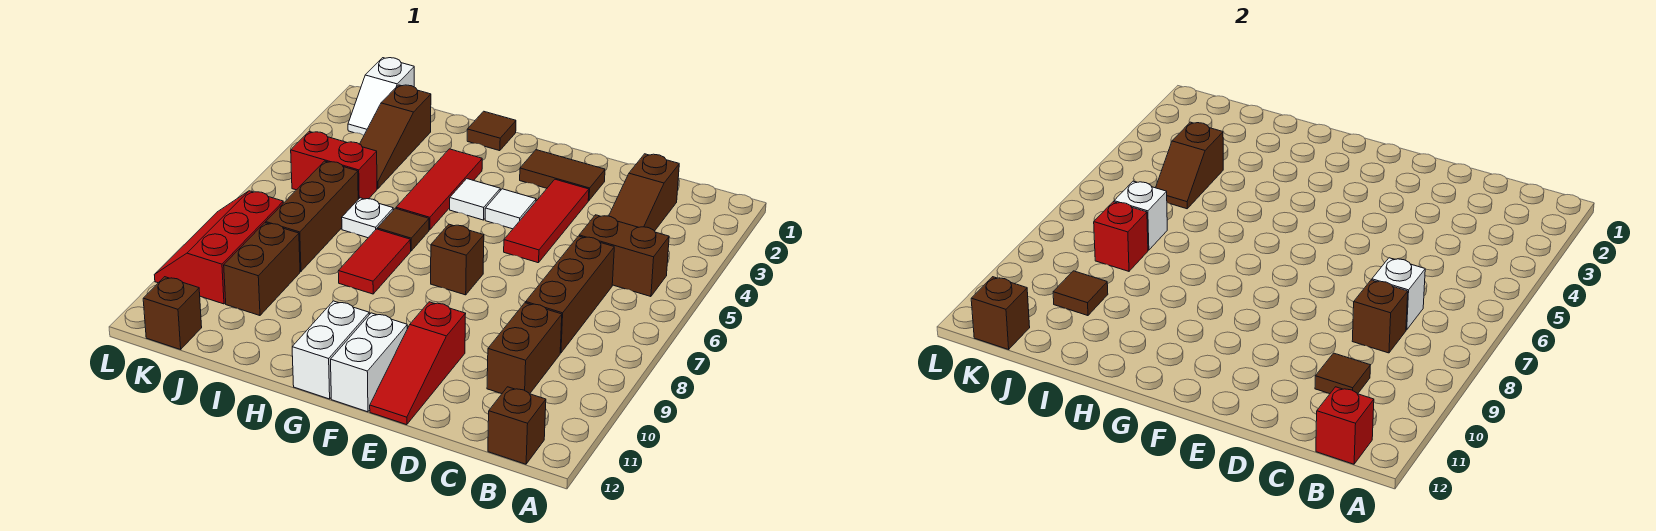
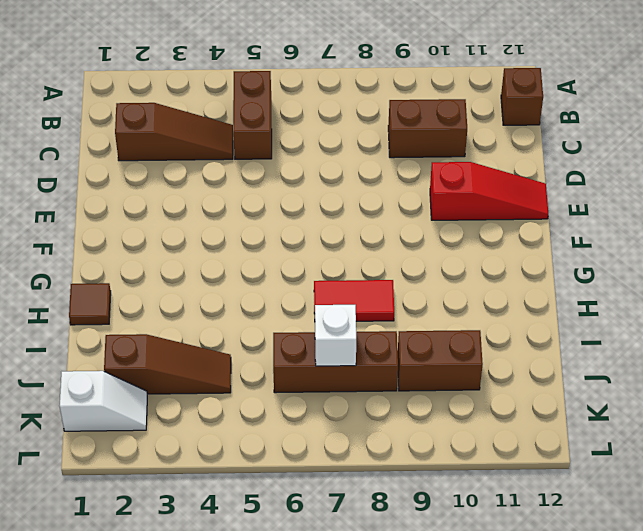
none -> brown 1x3 brick [526,236,614,353]
none -> brown 1x2 tile [520,150,605,201]
none -> red 1x3 tile [504,179,589,263]
none -> white 1x1 tile [485,189,536,229]

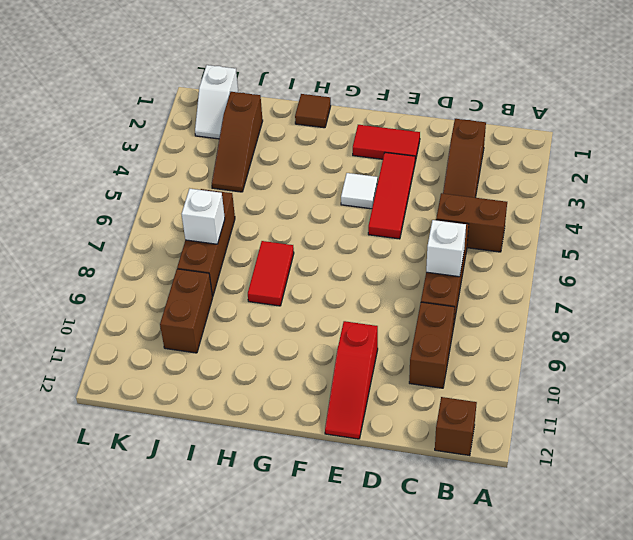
red 1x2 tile [353,125,420,162] -> brown 1x2 tile [520,150,605,201]
none -> brown 1x1 brick [431,224,484,295]
none -> white 1x2 brick [331,313,407,412]
none -> white 1x1 tile [450,179,500,220]
none -> white 1x2 brick [292,301,369,399]

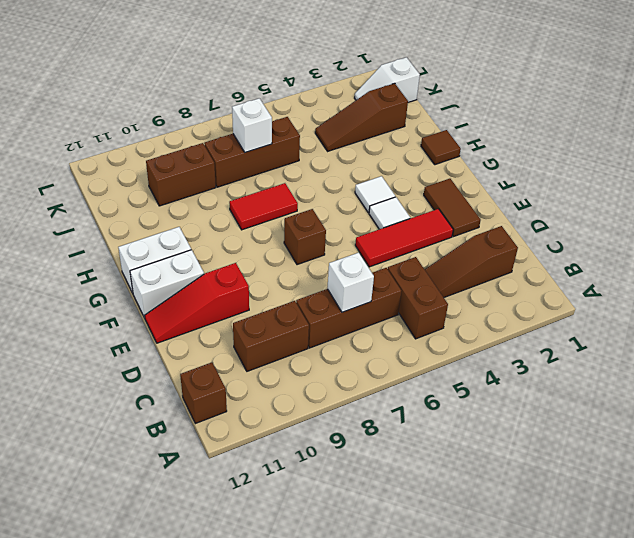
none -> red 1x3 tile [396,149,482,230]
none -> brown 1x1 tile [377,208,429,251]
none -> white 1x1 plate [342,198,393,238]
none -> red 1x2 brick [291,131,377,199]

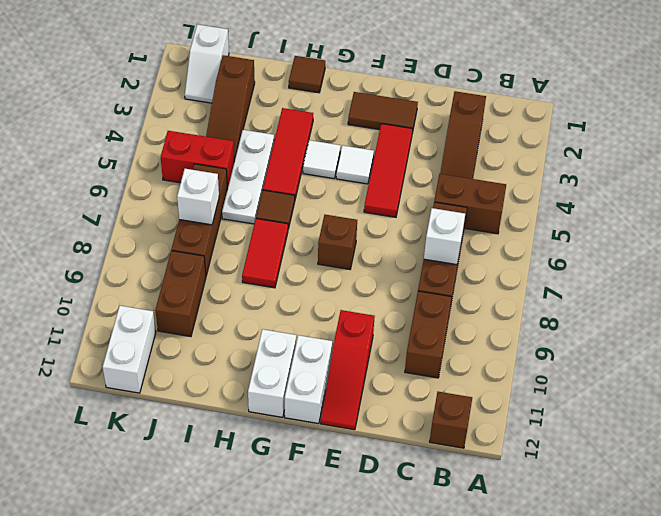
white 1x3 plate [222,130,274,224] -> white 1x1 plate [342,198,393,238]
white 1x2 brick [103,306,156,393] -> brown 1x1 brick [143,277,202,349]
none -> red 2x3 slope [154,191,283,304]
none -> red 1x1 brick [1316,387,1374,464]
none -> brown 1x1 brick [1352,280,1408,353]
none -> brown 1x1 tile [1315,353,1370,394]

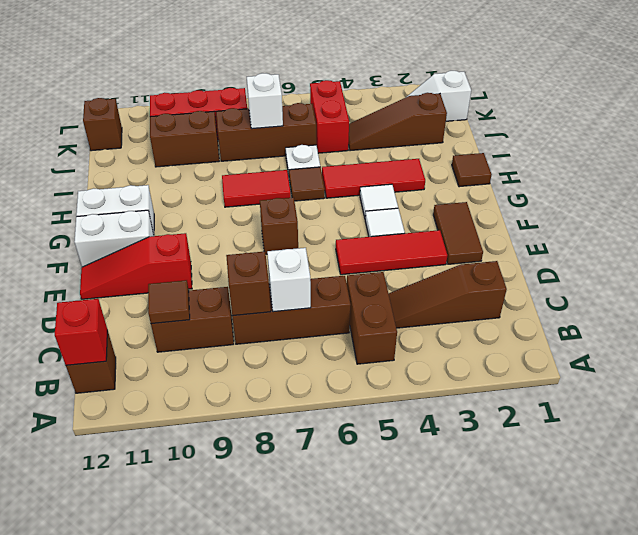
none -> brown 1x2 slope [1156,122,1223,209]
none -> red 1x1 brick [1094,202,1148,271]
none -> brown 1x1 tile [1053,271,1108,316]
none -> brown 1x1 brick [971,277,1030,349]

